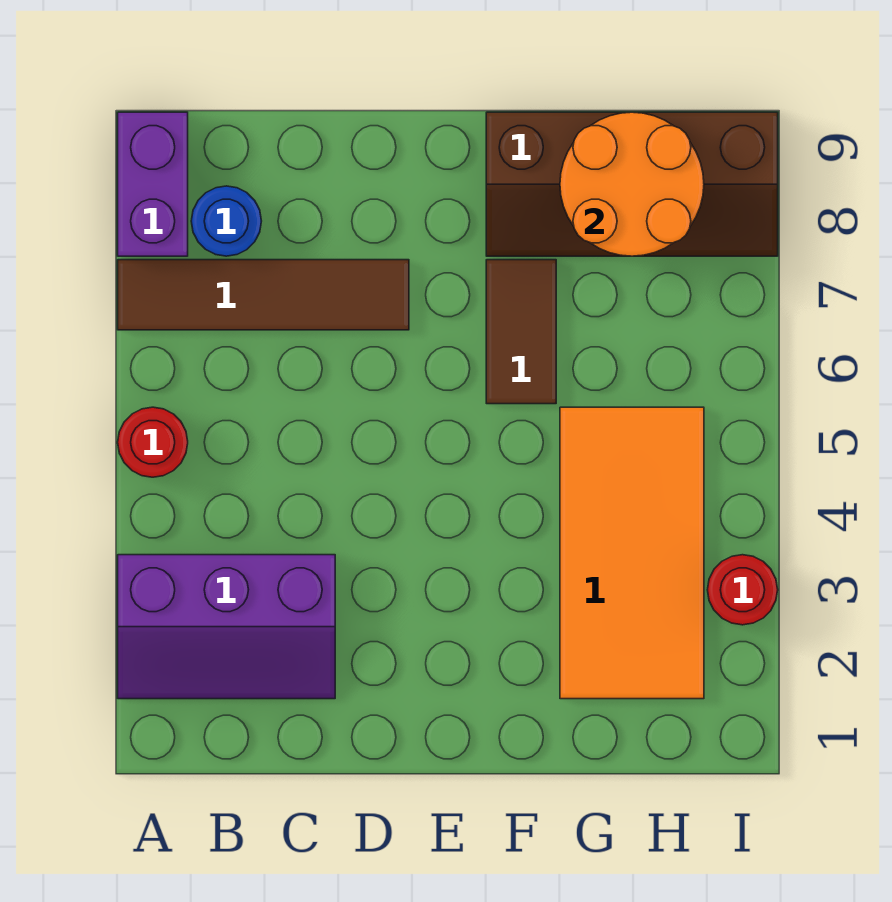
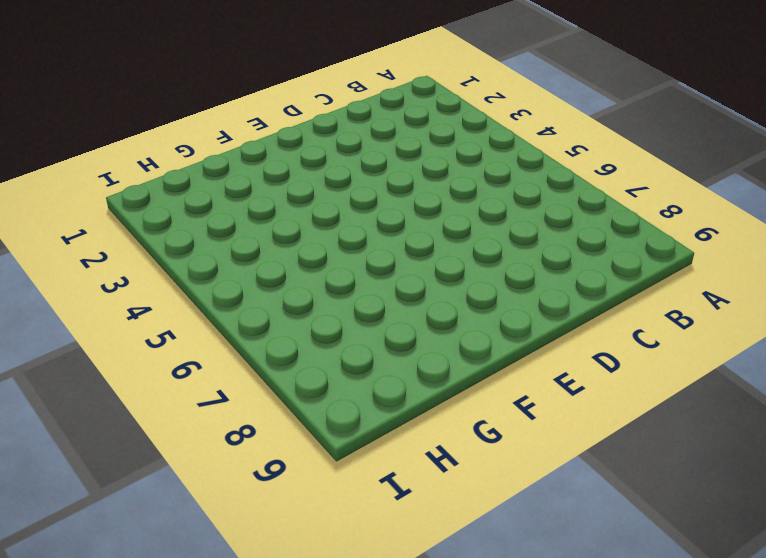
none -> purple 2x3 slope [118,555,335,699]
none -> red 1x1 round brick [118,407,188,477]

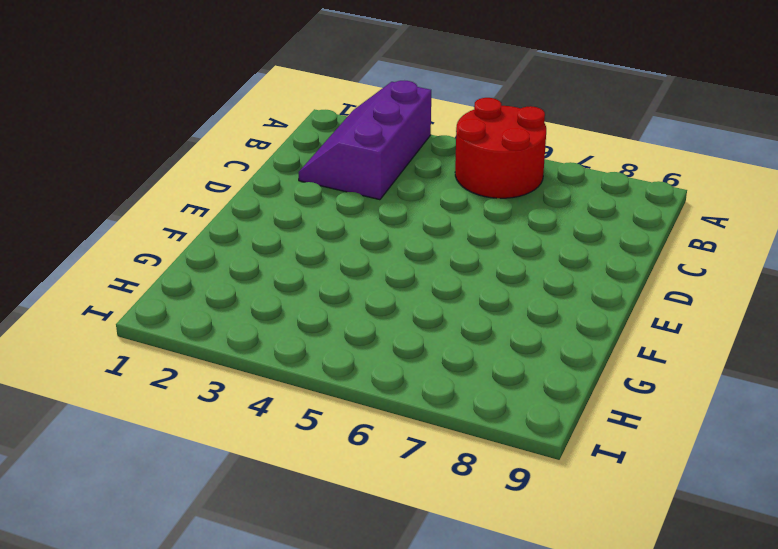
red 2x2 round brick [455,98,546,198] -> red 1x1 round brick [118,407,188,477]
none -> brown 1x4 tile [118,260,409,330]
none -> purple 1x2 brick [118,112,188,256]

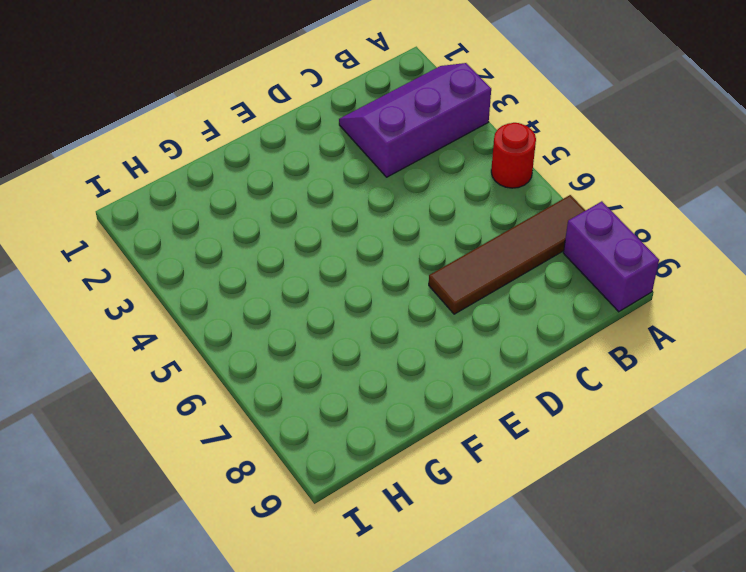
none -> blue 1x1 round brick [191,186,261,256]
none -> brown 1x2 tile [486,260,556,404]

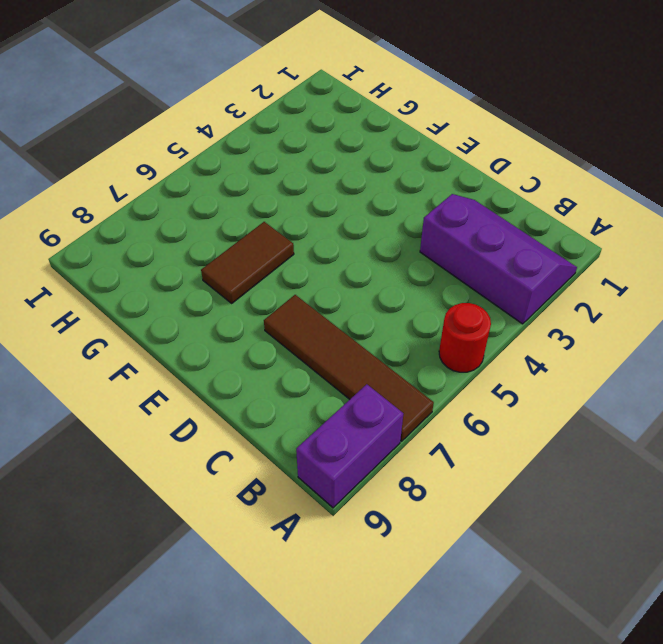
none -> blue 1x1 round brick [191,186,261,256]
none -> brown 2x4 slope [486,112,778,256]

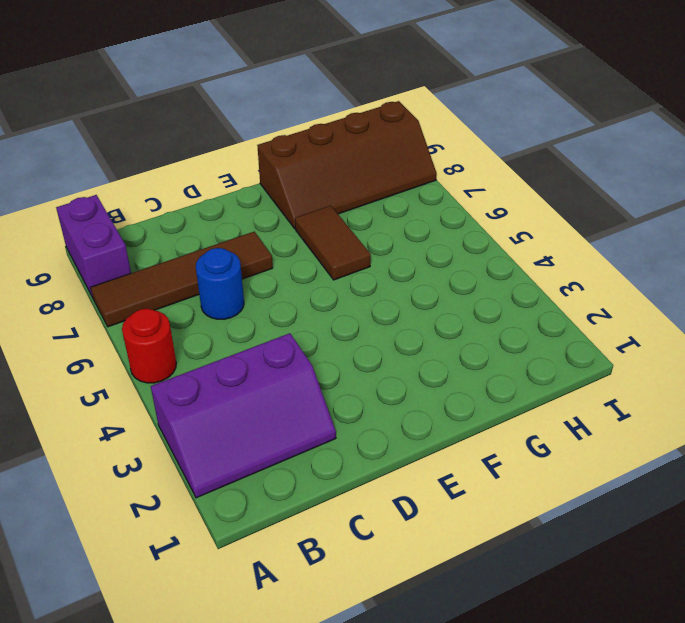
blue 1x1 round brick [196,248,244,319] -> blue 1x1 round brick moved to [191,186,261,256]
none -> orange 2x4 tile [560,407,704,699]
none -> red 1x1 round brick [707,555,778,625]

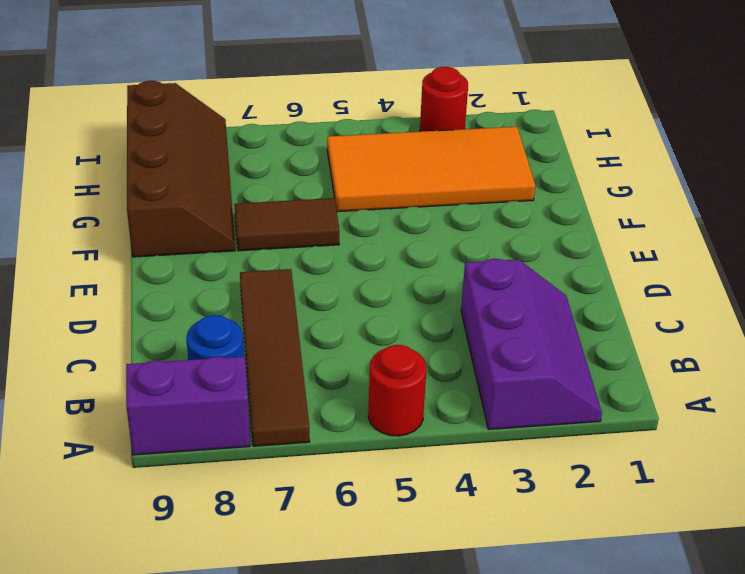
none -> orange 2x2 round brick [560,112,704,256]

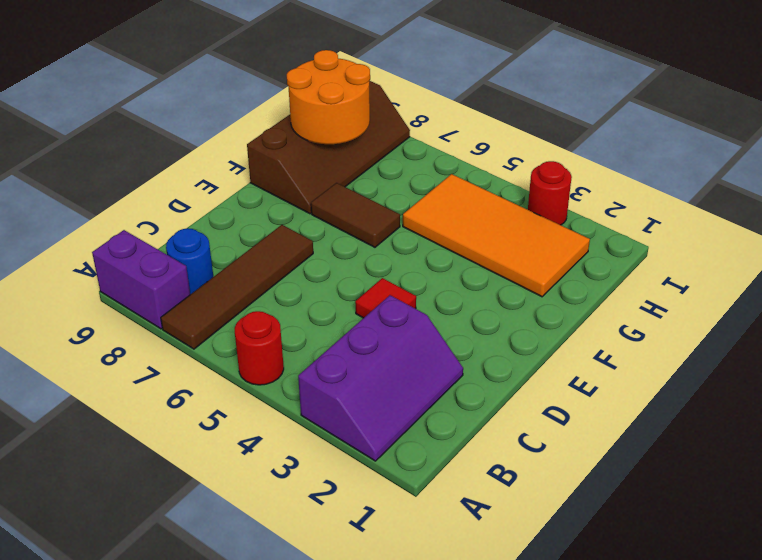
red 1x1 tile [355,278,416,318] -> none

